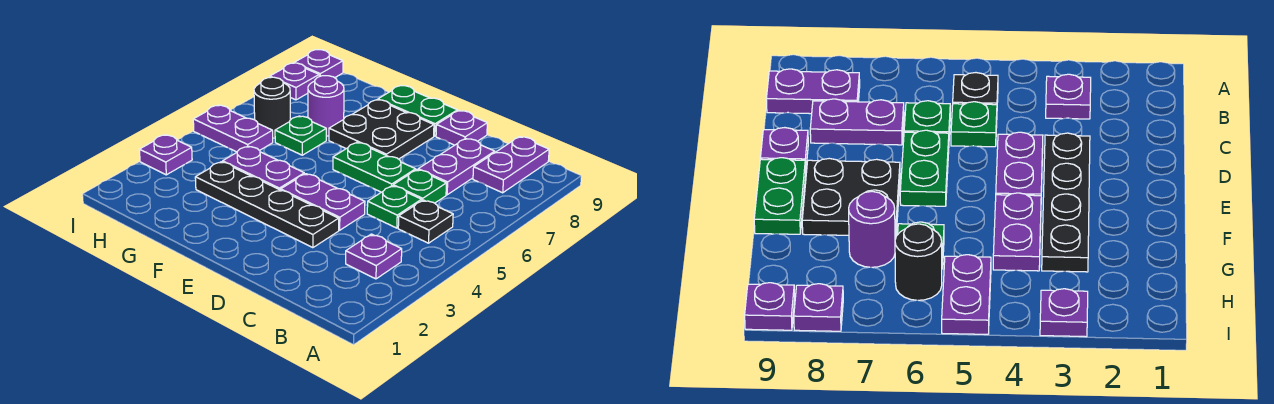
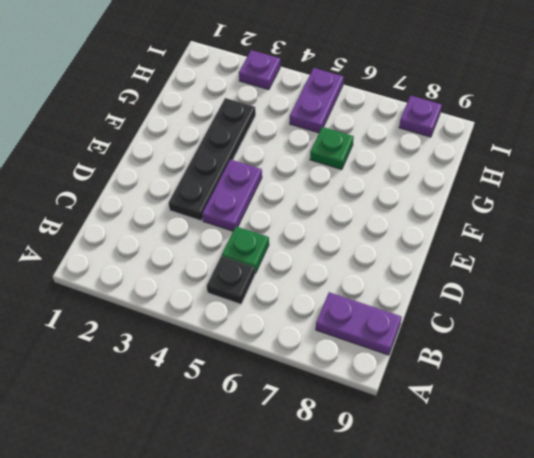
none -> purple 1x1 plate [346,234,402,279]
none -> green 1x1 plate [393,170,446,203]
none -> purple 1x2 plate [418,138,495,195]

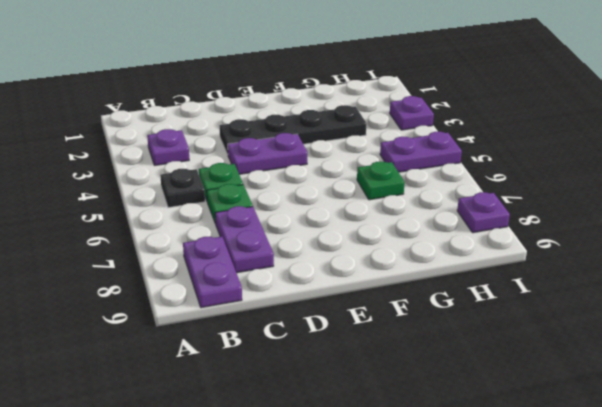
none -> green 1x2 plate [333,142,416,192]
none -> purple 1x1 plate [436,111,487,145]
none -> black 2x2 plate [329,100,434,159]

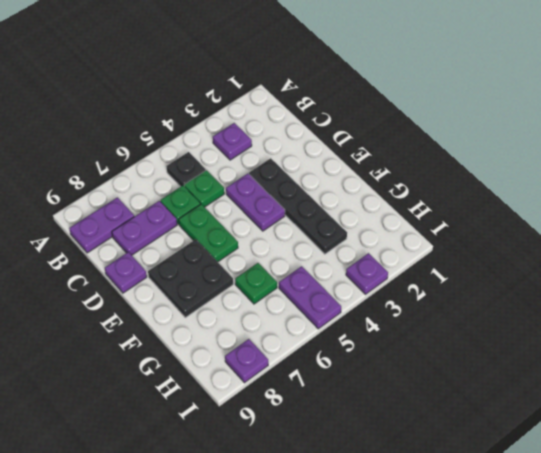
none -> green 1x2 plate [378,86,457,136]
none -> purple 1x2 plate [223,146,304,190]
none -> purple 1x1 round brick [308,76,344,136]

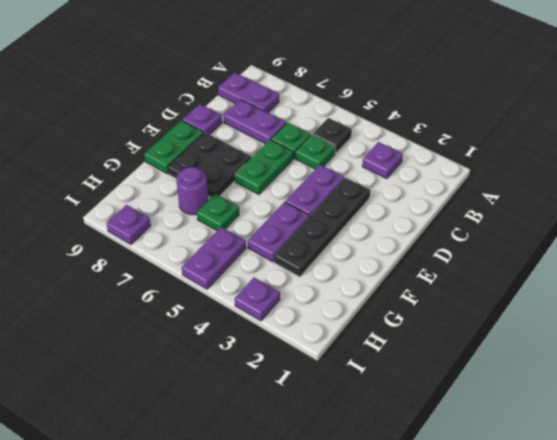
none -> black 1x1 round brick [254,77,290,138]
none -> purple 1x1 plate [295,50,343,78]

